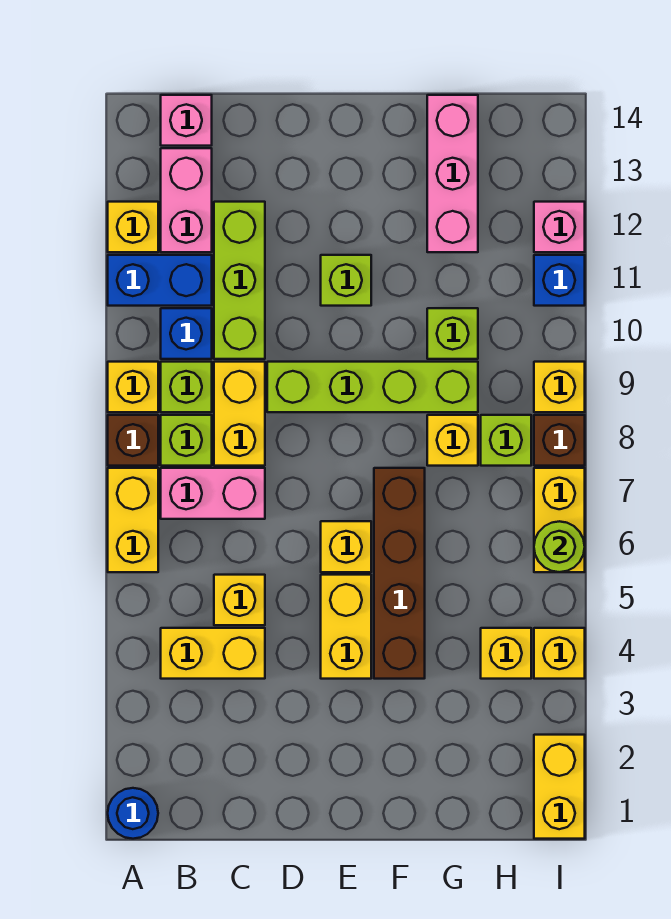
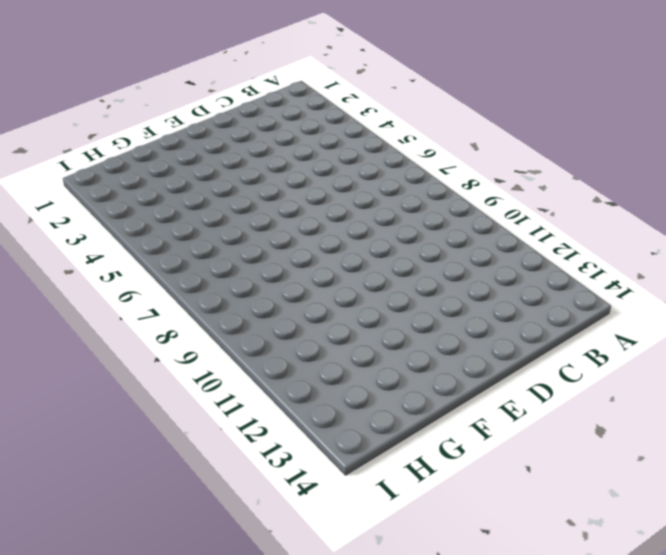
none -> blue 1x1 round brick [108,788,158,839]
none -> yellow 1x2 brick [108,468,158,572]
none -> brown 1x1 brick [108,415,158,466]
none -> yellow 1x1 brick [108,362,158,412]

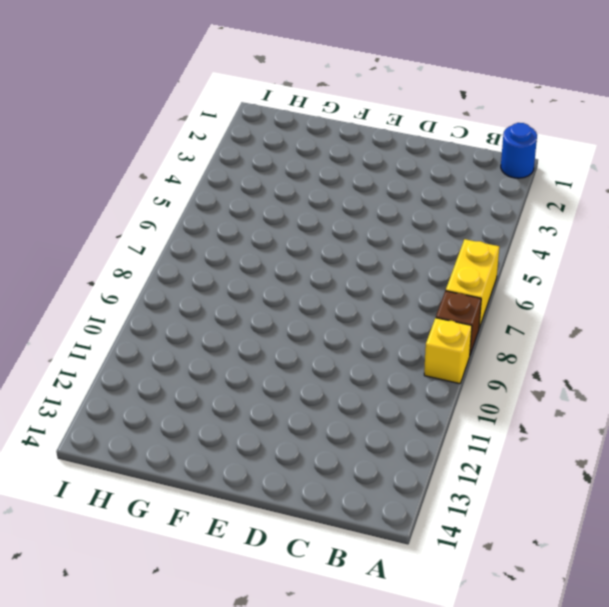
none -> blue 1x2 brick [108,255,212,306]
none -> yellow 1x1 brick [108,202,158,252]
none -> yellow 1x2 brick [161,628,265,679]
none -> pink 1x2 brick [161,468,265,519]

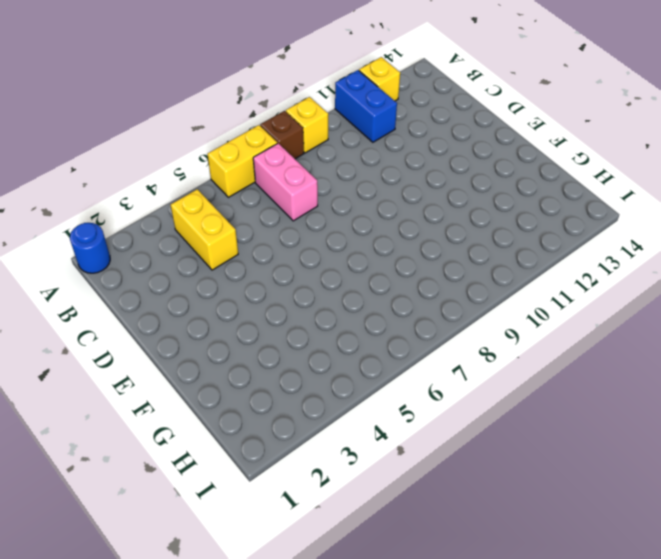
none -> lime 1x1 brick [161,415,212,466]
none -> lime 1x1 brick [161,362,212,412]
none -> blue 1x1 brick [161,308,212,359]
none -> pink 1x2 brick [161,148,212,252]

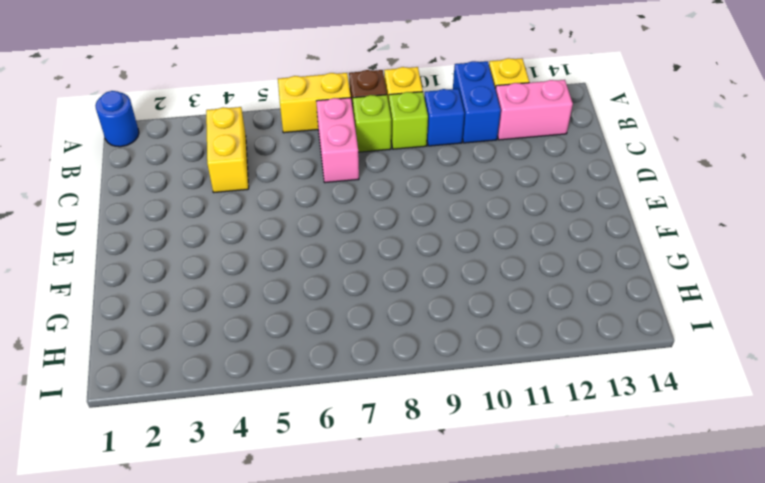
none -> pink 1x1 brick [161,95,212,146]
none -> yellow 1x1 brick [214,575,265,625]
none -> yellow 1x2 brick [214,362,265,466]
none -> lime 1x3 brick [214,202,265,359]

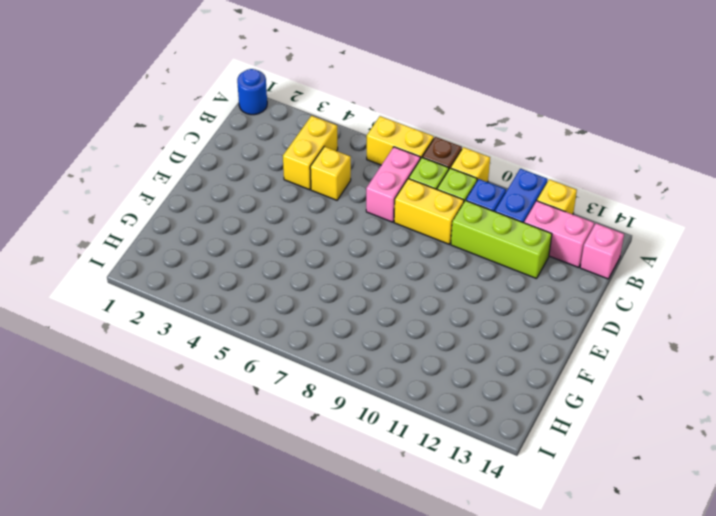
none -> lime 1x4 brick [267,362,478,412]
none -> yellow 1x2 brick [321,575,371,679]
none -> yellow 1x1 brick [321,521,371,572]
none -> lime 1x1 brick [321,255,371,306]

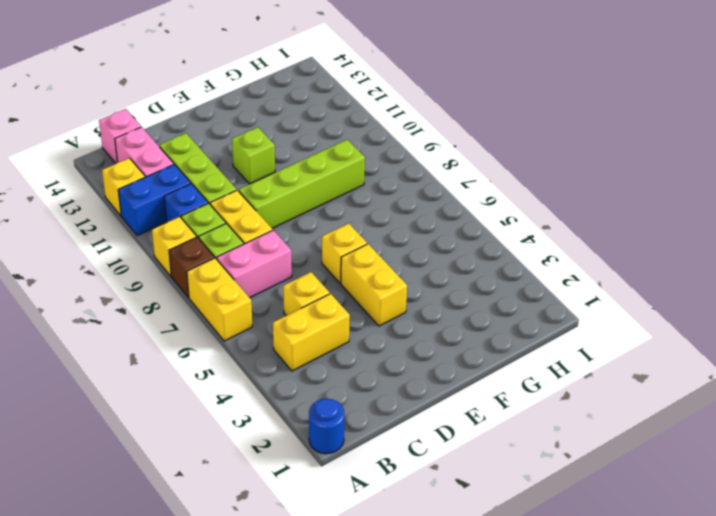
none -> brown 1x4 brick [374,468,425,679]
none -> yellow 1x1 brick [427,415,478,466]
none -> lime 1x1 brick [427,308,478,359]
none -> pink 1x3 brick [427,95,478,252]

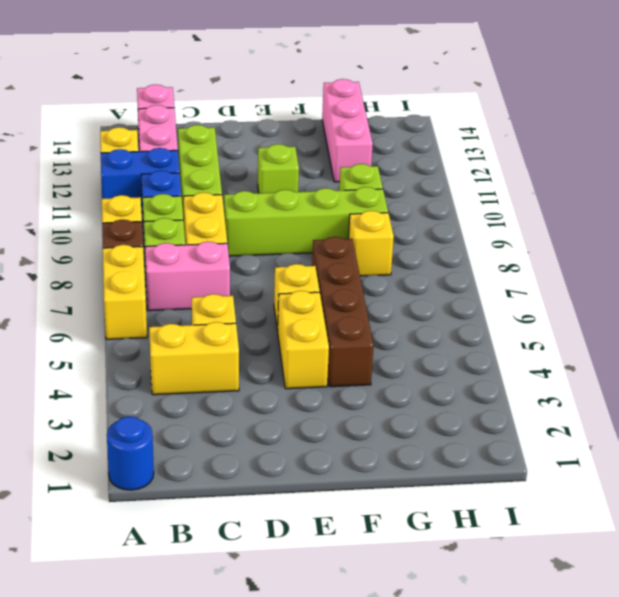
none -> yellow 1x1 brick [481,628,531,679]
none -> lime 1x1 brick [481,415,531,466]
none -> yellow 1x2 brick [534,735,585,839]
none -> yellow 1x1 brick [534,628,585,679]

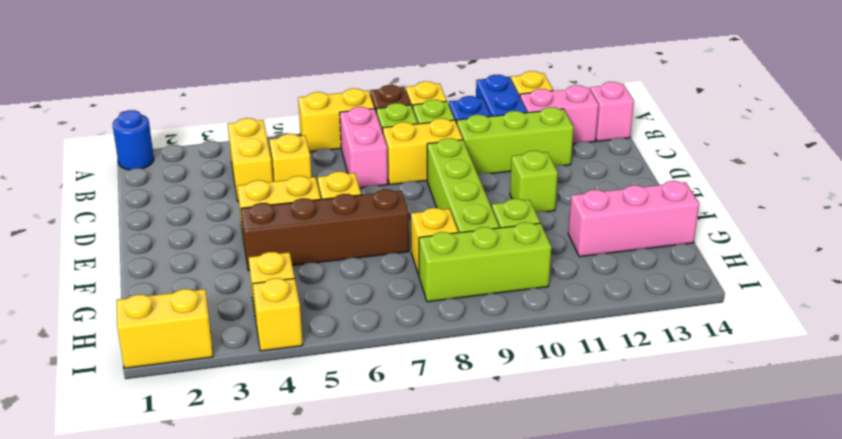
lime 1x3 brick [419,222,551,302] -> lime 1x1 brick [481,415,531,466]
none -> yellow 1x2 brick [534,468,585,572]
none -> brown 1x1 brick [534,415,585,466]
none -> yellow 1x1 brick [534,362,585,412]
none -> blue 1x1 brick [534,255,585,306]

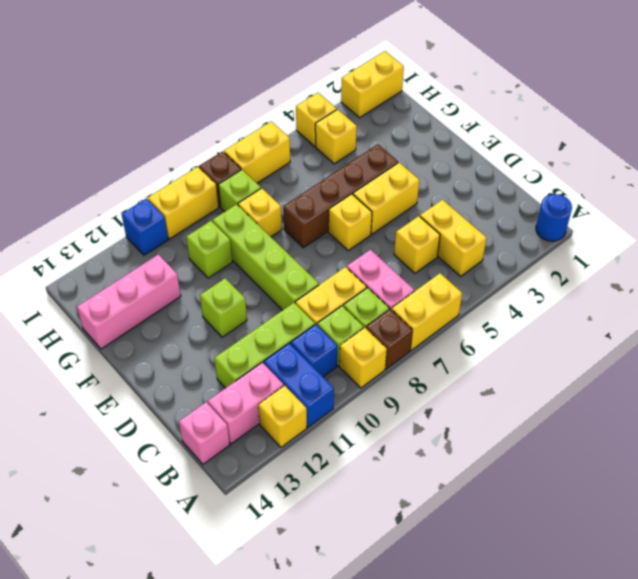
yellow 1x2 brick [148,167,219,239] -> yellow 1x1 brick [534,362,585,412]
none -> pink 1x1 brick [534,202,585,252]
none -> lime 1x1 round brick [534,521,585,572]

